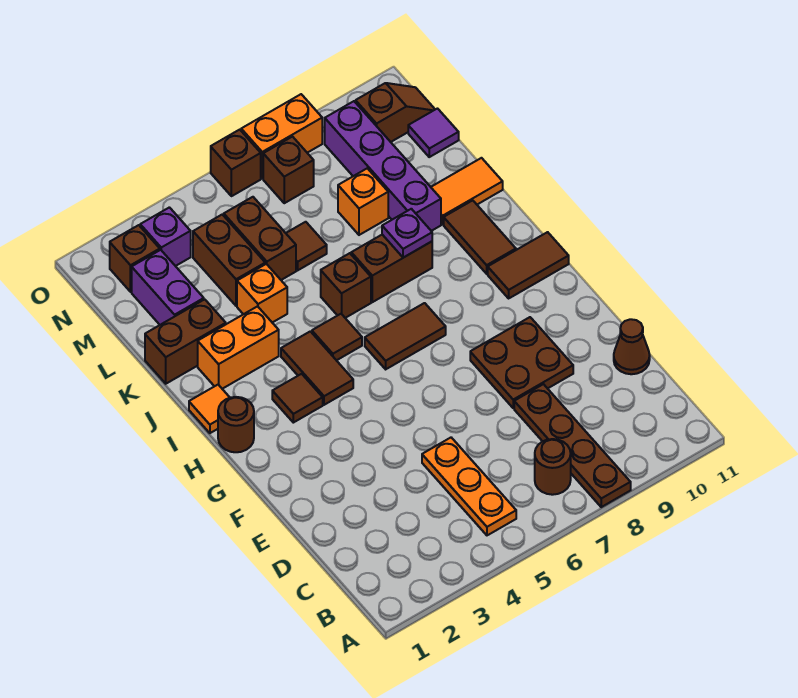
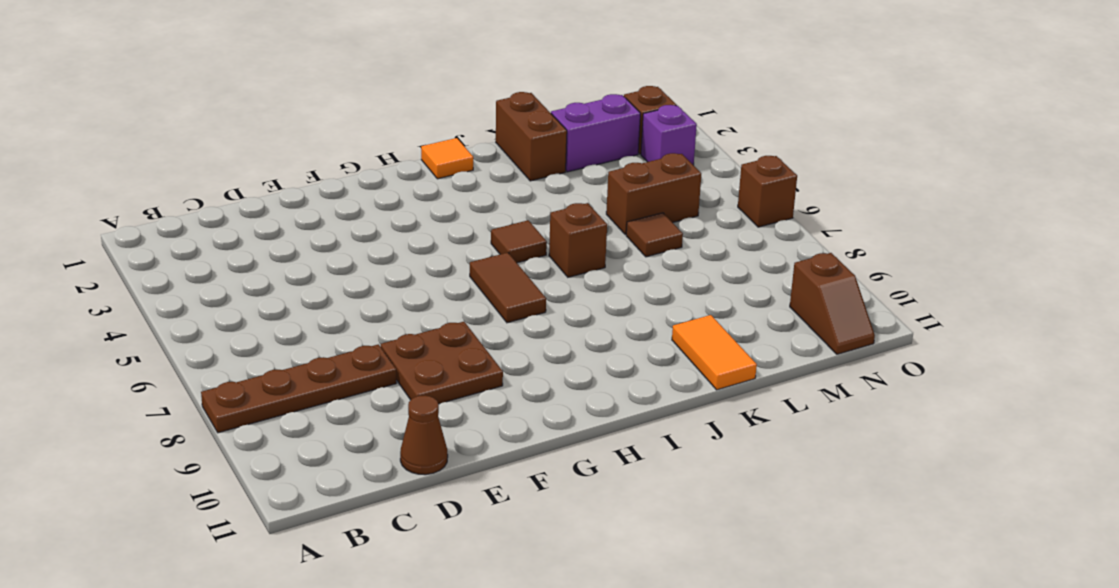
none -> orange 1x3 plate [422,438,516,535]
none -> brown 1x1 round brick [535,439,571,495]
none -> brown 1x1 round brick [218,397,254,452]
none -> brown 1x1 tile [272,374,323,423]

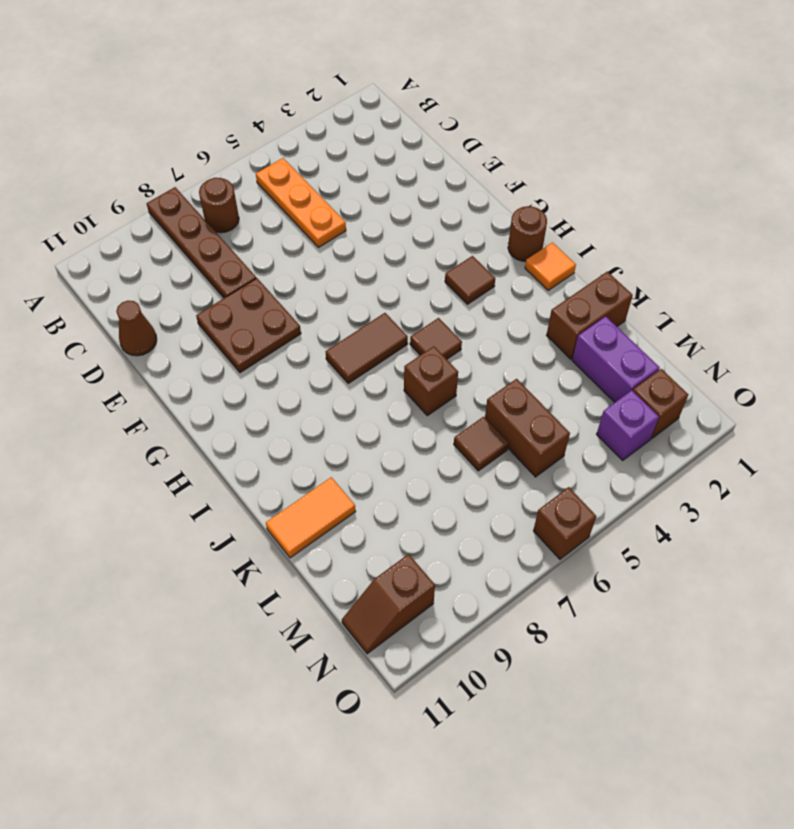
none -> brown 1x2 tile [281,331,353,405]
none -> brown 1x2 tile [488,232,569,298]
none -> brown 1x2 tile [444,200,516,274]
none -> orange 1x2 brick [198,306,279,389]

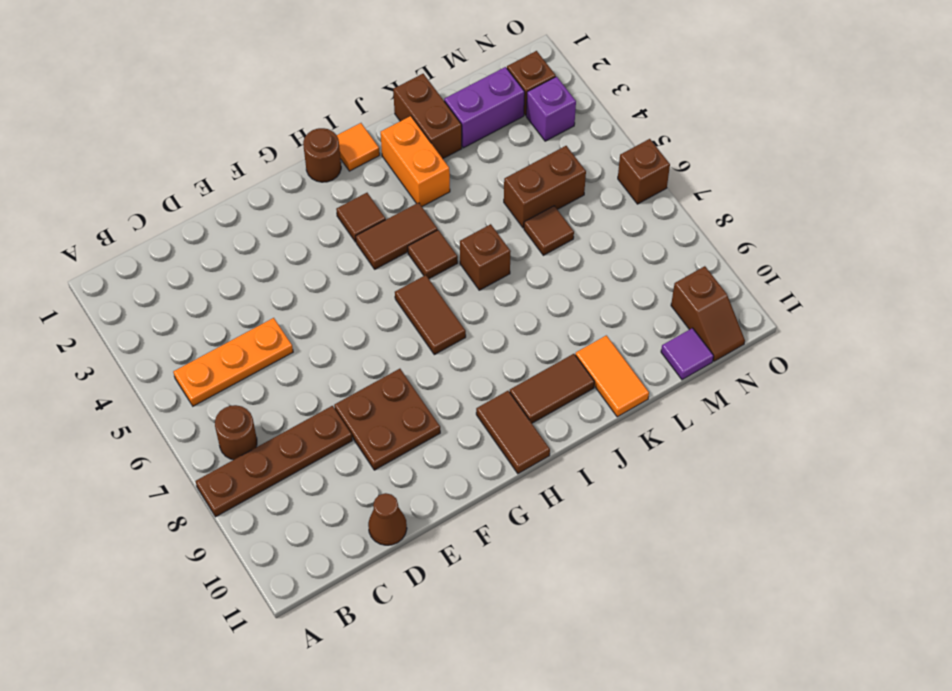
none -> brown 1x2 brick [351,235,432,302]
none -> orange 1x1 brick [237,264,287,323]
none -> purple 1x4 brick [325,101,441,231]
none -> brown 1x2 brick [193,215,265,306]

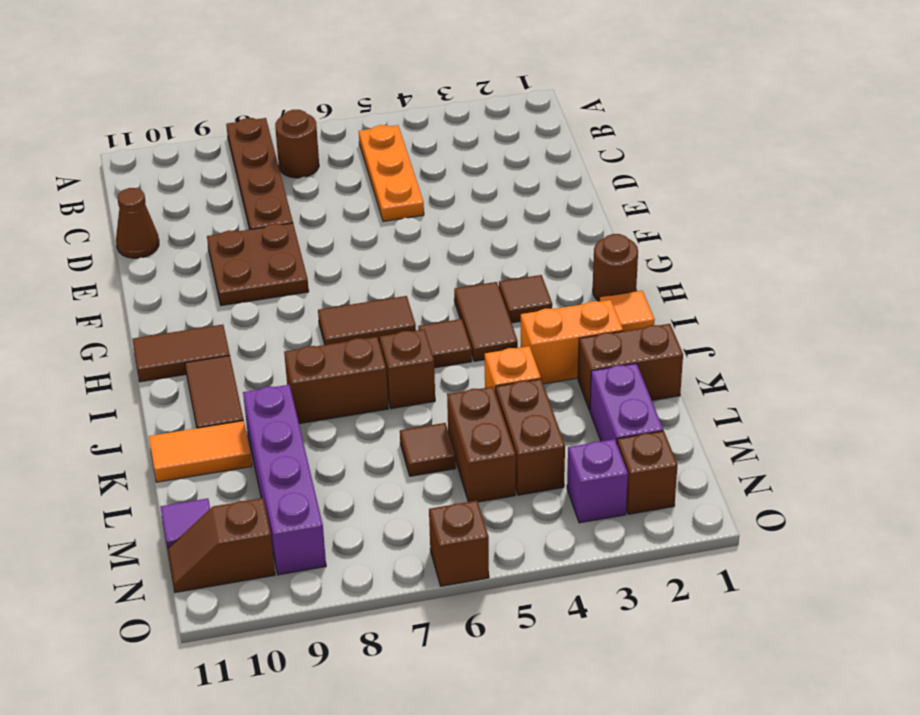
none -> orange 1x1 brick [338,168,388,235]
none -> brown 1x1 brick [263,137,314,203]
none -> orange 1x2 brick [241,94,322,178]
none -> purple 1x1 plate [382,209,432,258]

